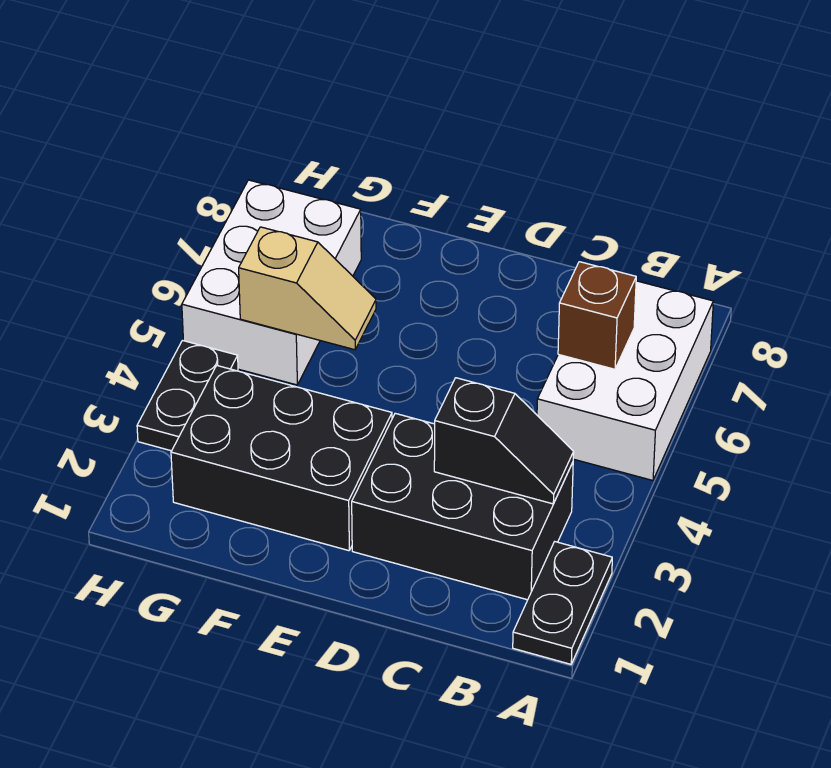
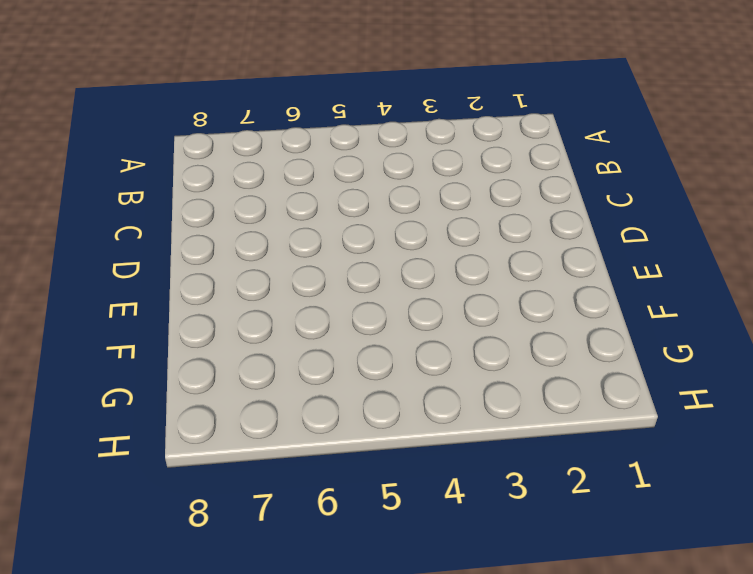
none -> black 1x2 plate [513,542,612,664]
none -> white 2x3 brick [537,281,713,480]

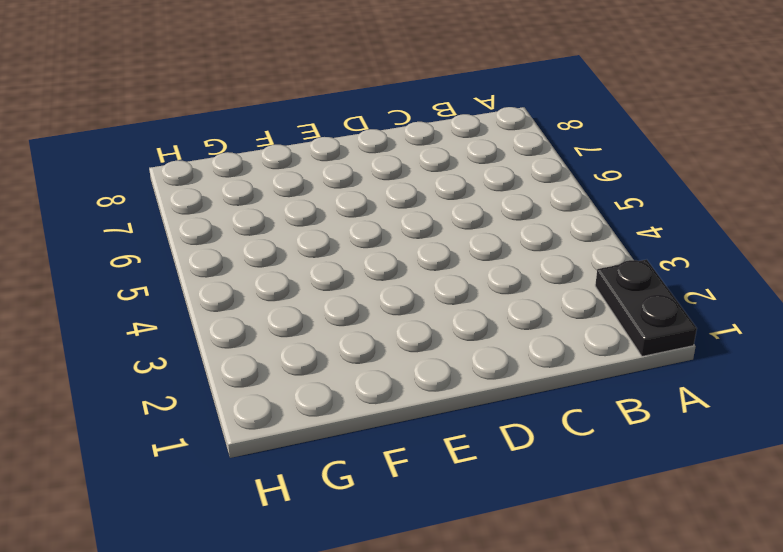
none -> white 2x3 brick [537,281,713,480]
none -> black 2x3 brick [352,413,573,600]

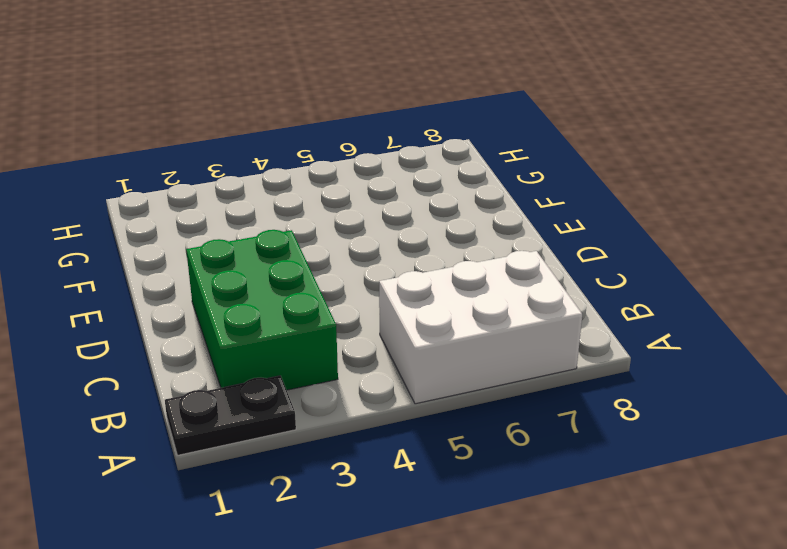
green 2x3 brick [186,230,338,390] -> black 2x3 brick [352,413,573,600]
none -> black 2x3 brick [171,366,392,551]
none -> white 2x3 brick [182,180,361,385]

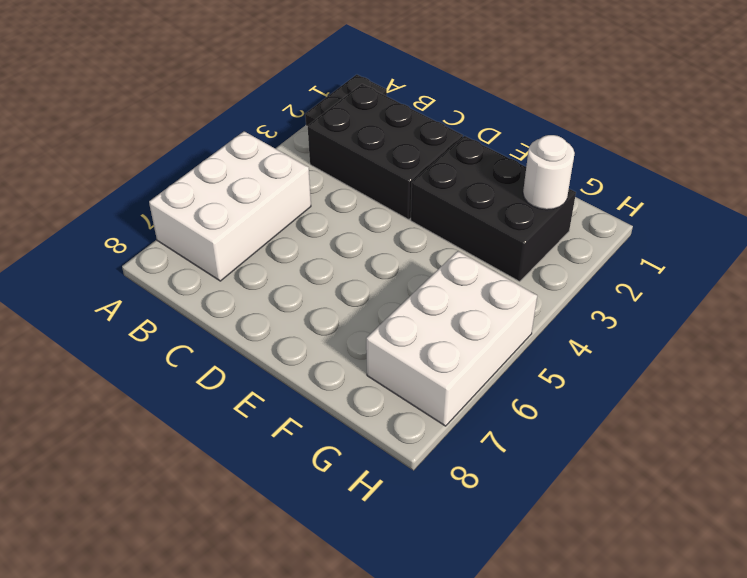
white 1x1 round brick [523,135,575,210] -> none
none -> black 1x2 plate [137,341,238,451]
none -> black 1x2 slope [434,378,574,504]

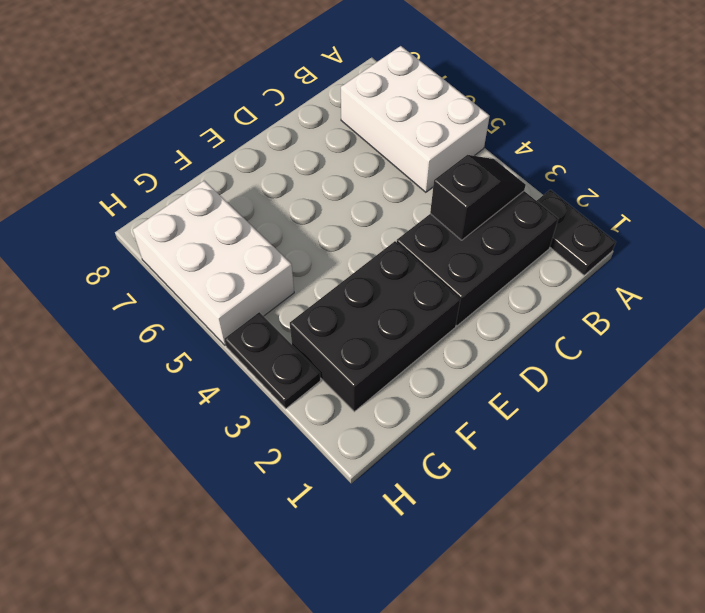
none -> brown 1x1 brick [558,262,636,369]
none -> tan 1x2 slope [239,227,376,350]

